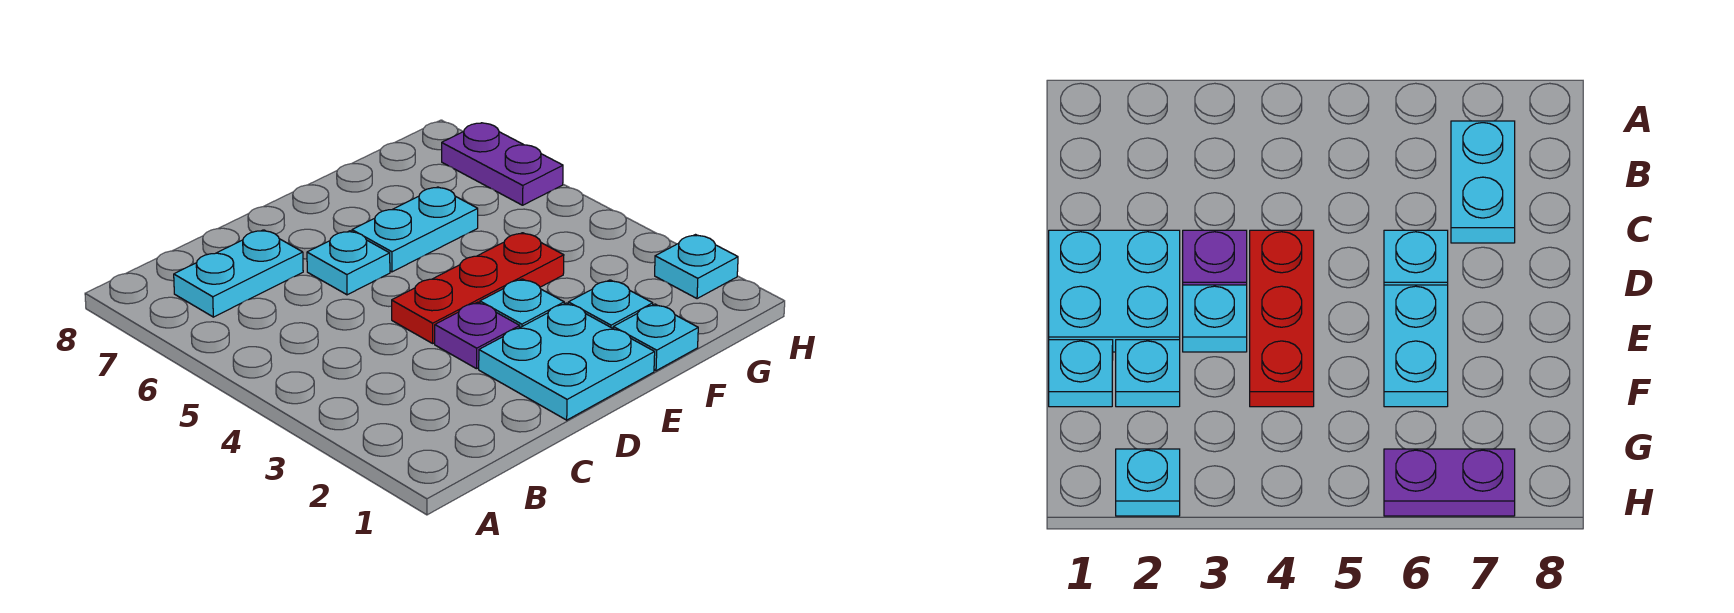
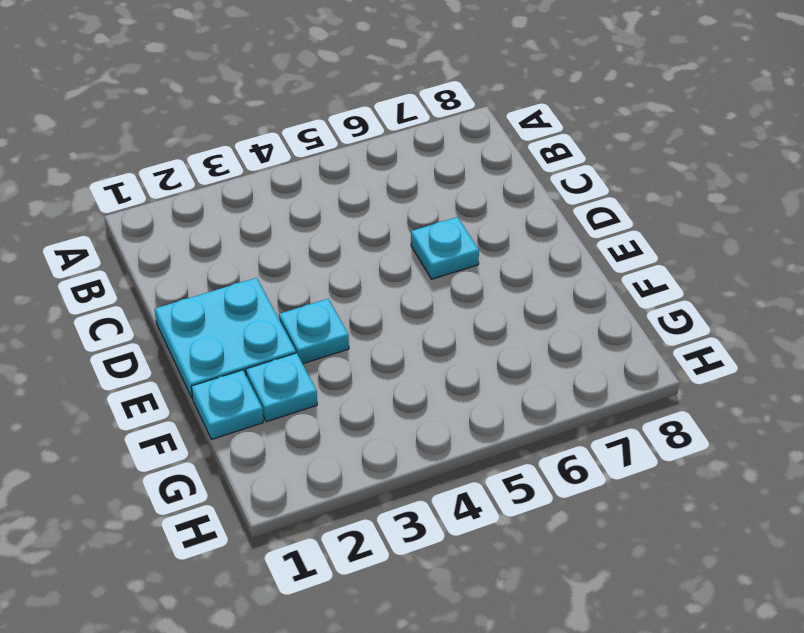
none -> cyan 1x2 plate [174,230,303,317]
none -> purple 1x1 plate [435,302,520,369]

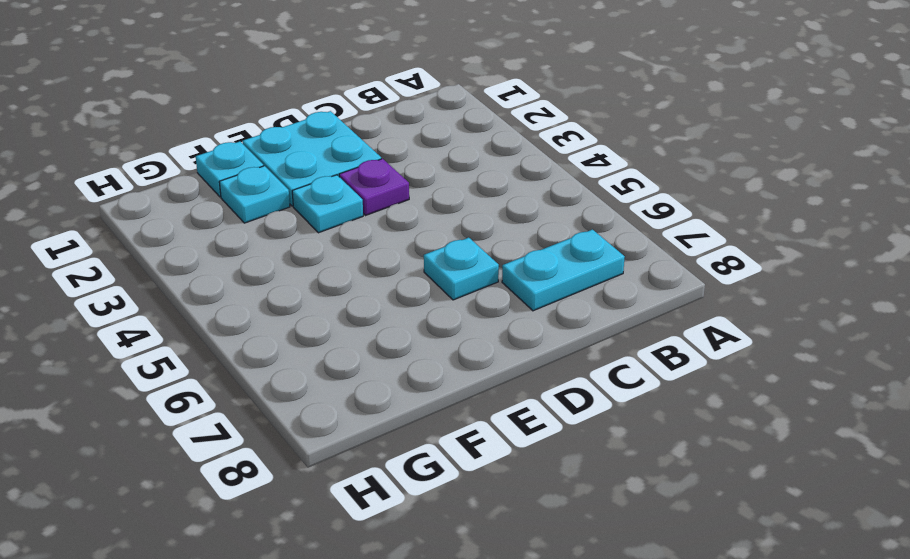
none -> red 1x3 plate [392,233,564,343]
none -> cyan 1x2 plate [352,187,478,272]

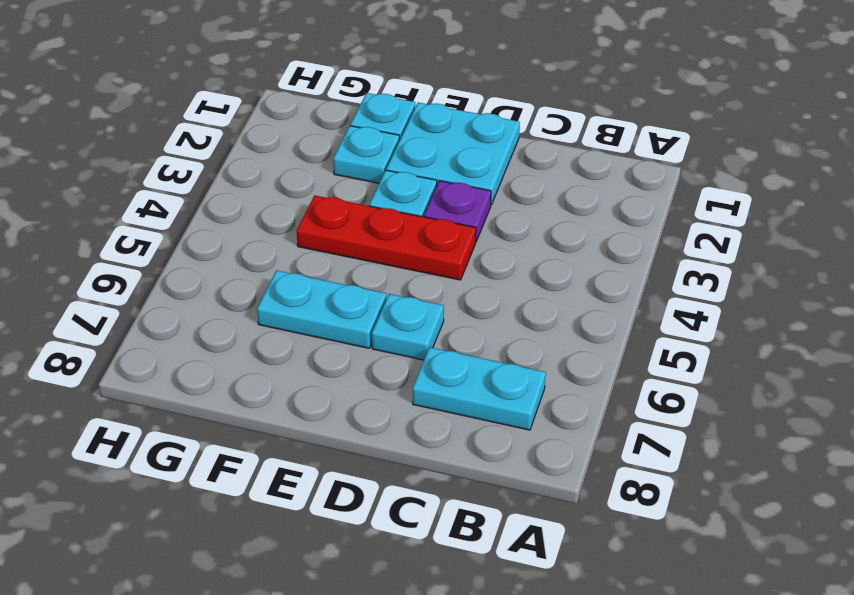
none -> cyan 1x1 plate [655,235,738,299]
none -> purple 1x2 plate [442,123,563,205]

